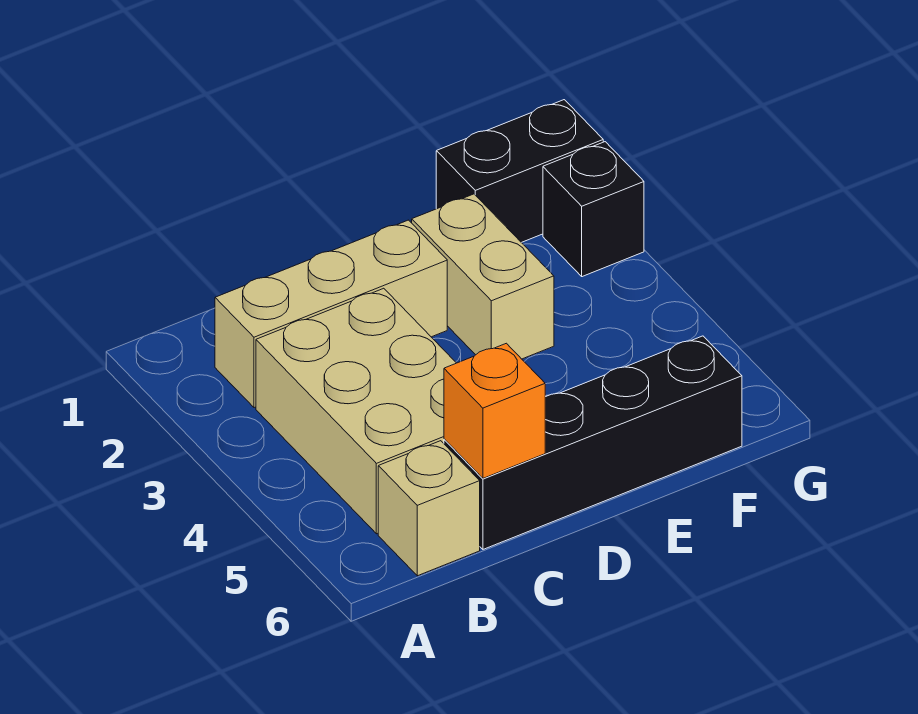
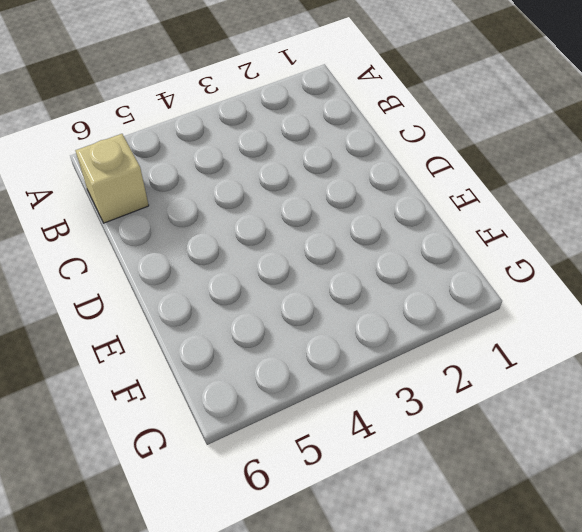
none -> tan 1x3 brick [215,220,447,408]
none -> tan 2x3 brick [256,288,456,534]

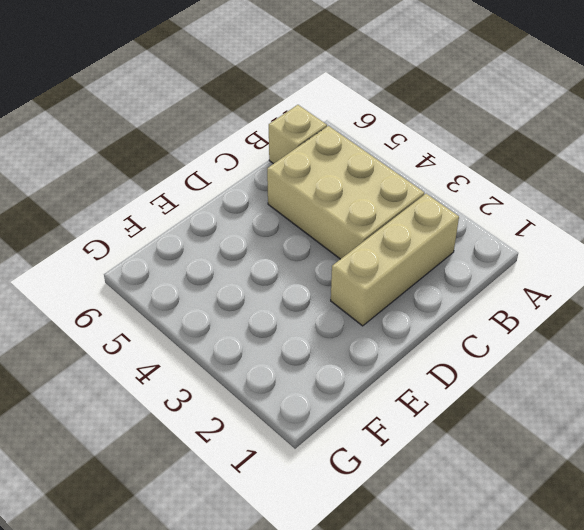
none -> black 1x4 brick [444,336,742,549]
none -> tan 1x2 brick [412,194,554,359]

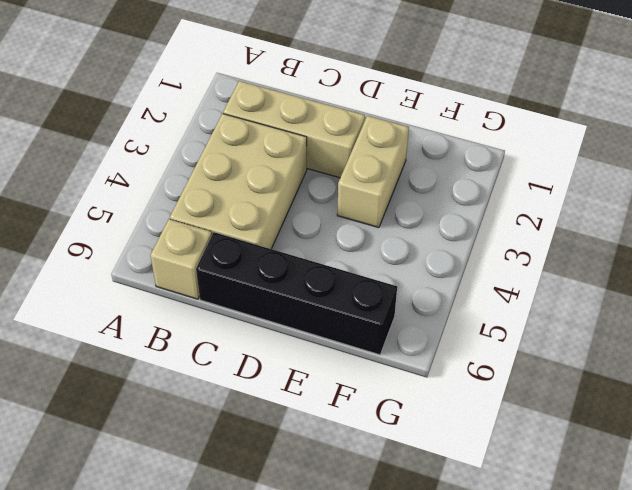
none -> black 1x2 brick [436,100,603,243]
none -> black 1x1 brick [543,142,644,277]

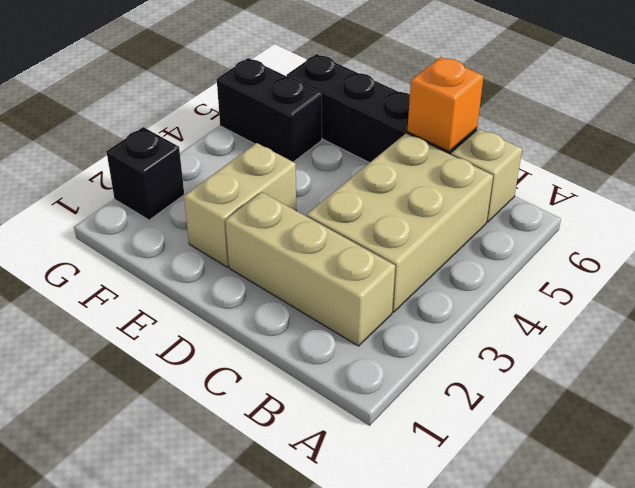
black 1x2 brick [217,58,322,162] -> black 1x2 brick moved to [436,100,603,243]

